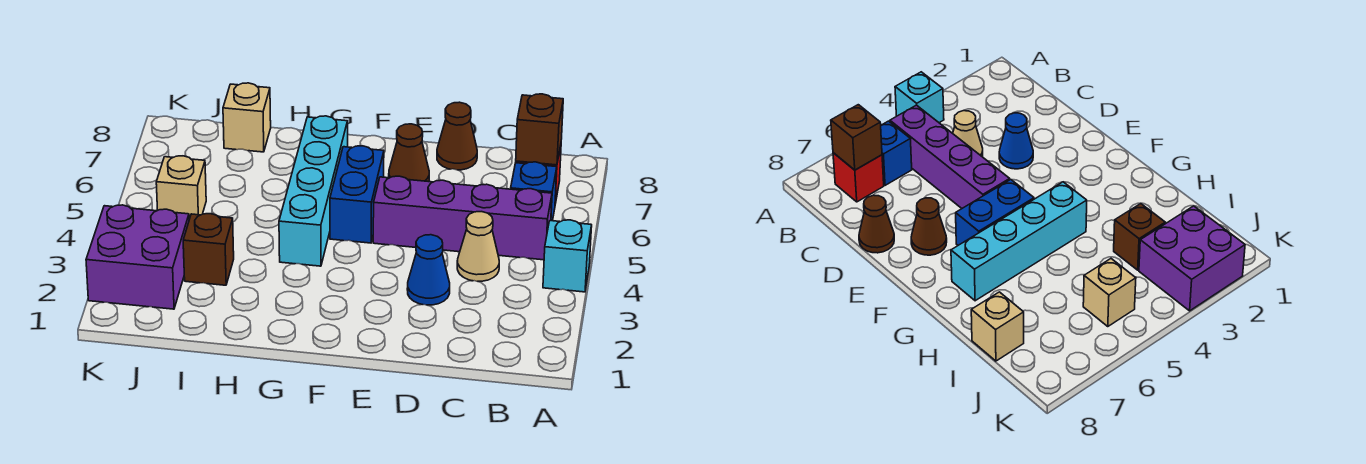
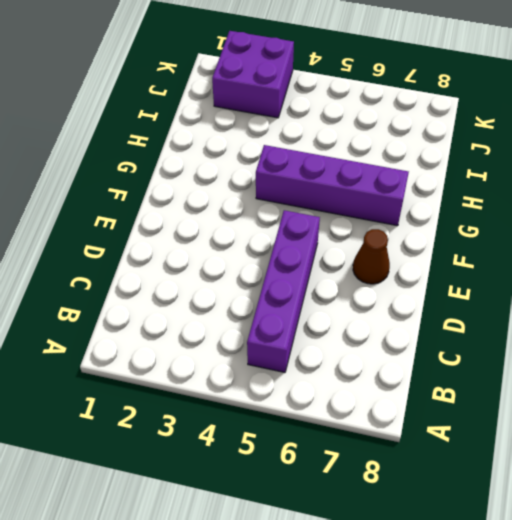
purple 1x4 brick [256,145,409,226] -> cyan 1x4 brick [279,116,348,266]
none -> cyan 1x1 brick [543,220,592,292]
none -> blue 1x1 brick [511,162,557,221]
none -> red 1x1 brick [833,153,884,202]

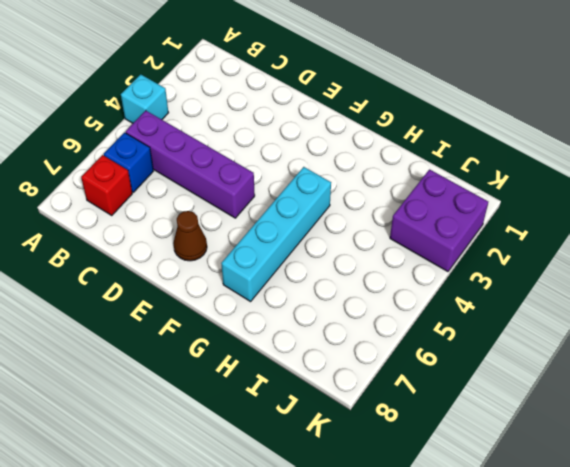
none -> tan 1x1 cone [457,212,499,281]
none -> blue 1x1 cone [407,235,450,305]
none -> brown 1x1 cone [437,102,477,170]

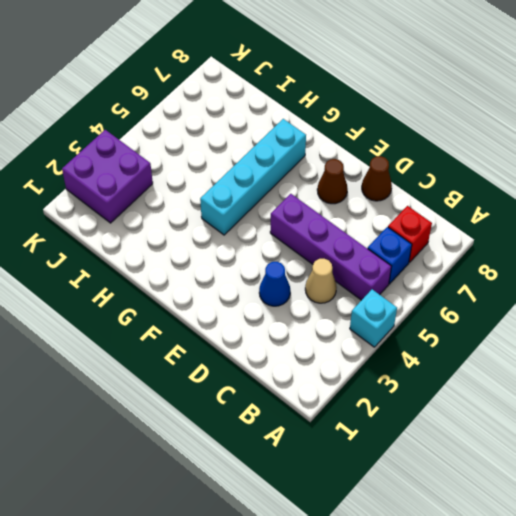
none -> blue 1x2 brick [330,146,384,243]
none -> brown 1x1 brick [183,214,234,285]
none -> tan 1x1 brick [223,83,271,152]

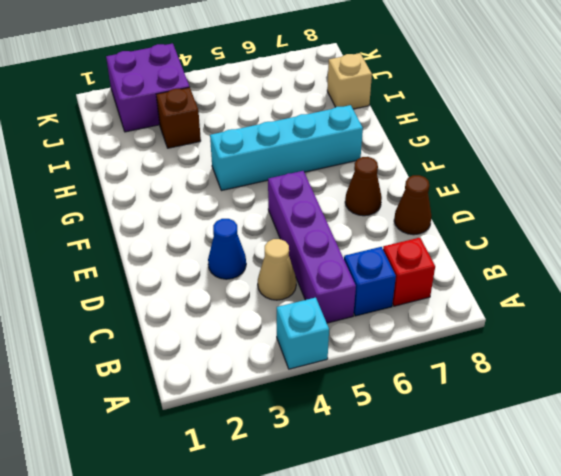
none -> blue 1x2 brick [330,146,384,243]
none -> tan 1x1 brick [156,156,206,219]
none -> brown 1x1 brick [516,94,563,165]

